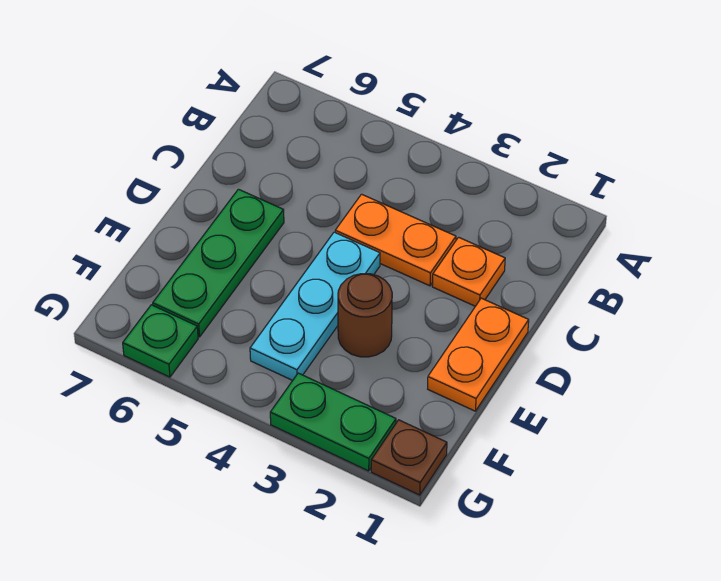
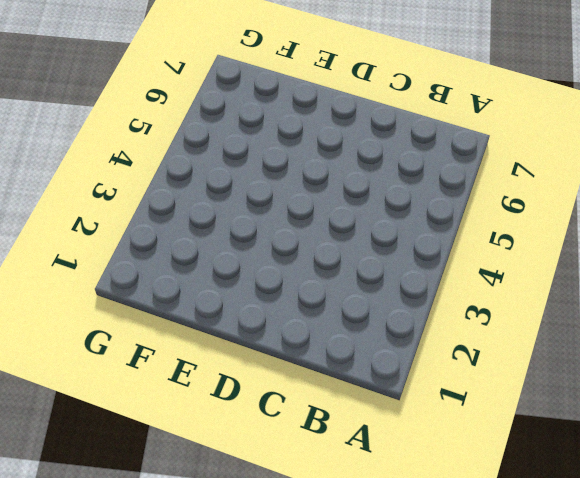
none -> orange 1x1 plate [432,237,505,306]
none -> orange 1x2 plate [335,194,456,286]

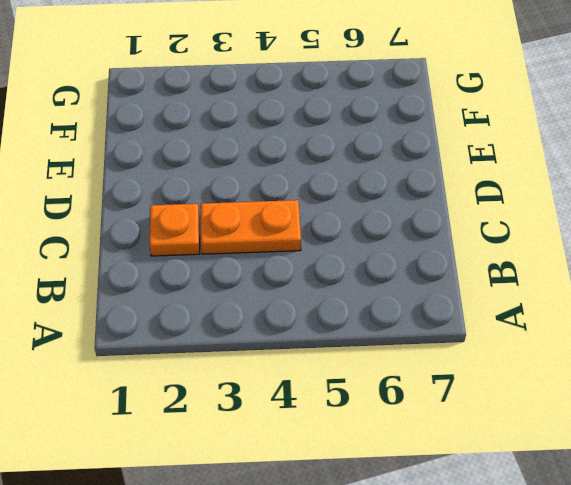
none -> orange 1x2 plate [428,298,529,411]
none -> cyan 1x3 plate [250,232,380,380]

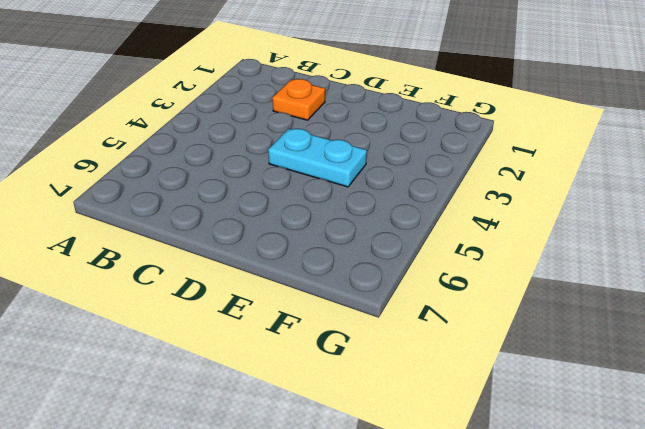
cyan 1x2 plate [268,129,367,187] -> cyan 1x3 plate [250,232,380,380]
none -> orange 1x2 plate [335,194,456,286]
none -> orange 1x2 plate [428,298,529,411]

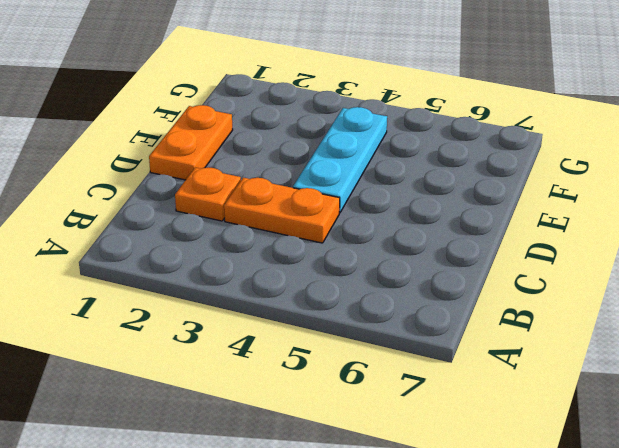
none -> green 1x3 plate [153,189,284,337]
none -> brown 1x1 round brick [338,274,392,357]

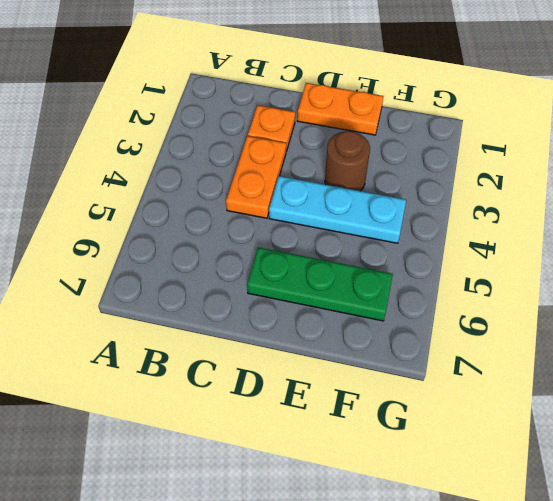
none -> brown 1x1 plate [371,420,447,495]
none -> green 1x2 plate [270,373,396,471]

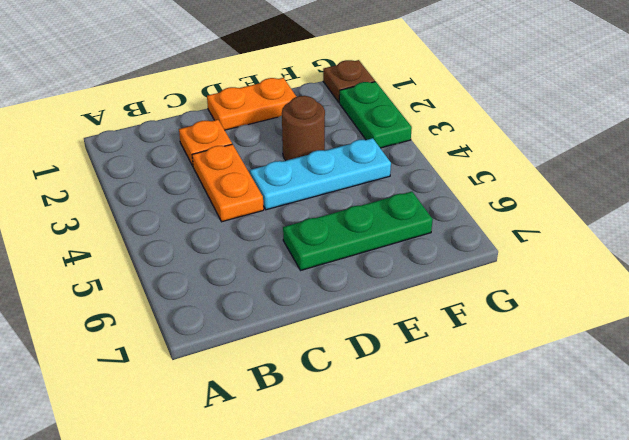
none -> green 1x1 plate [123,305,198,377]

